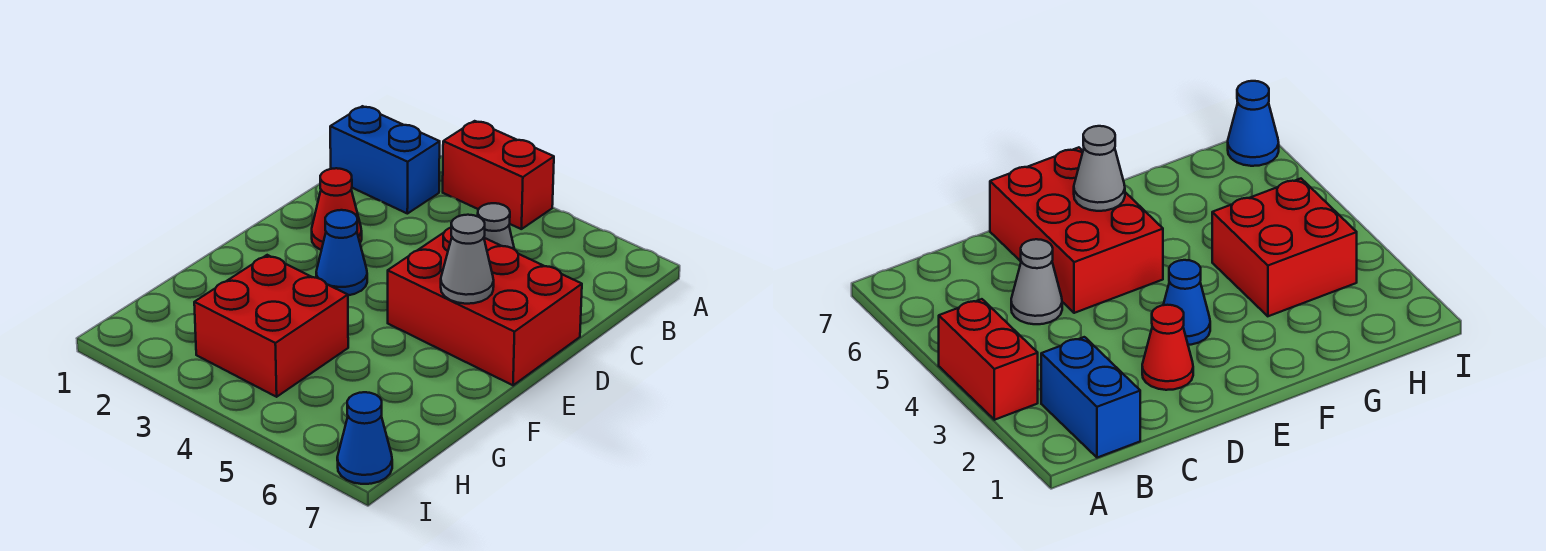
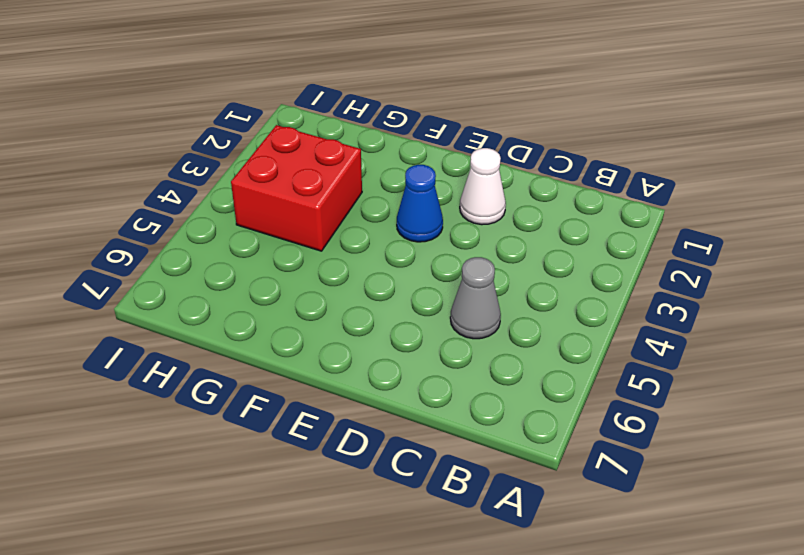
white 1x1 cone [460,148,506,225] -> red 1x1 cone [312,168,362,250]
none -> red 1x2 brick [443,121,554,229]
none -> blue 1x2 brick [330,106,440,214]

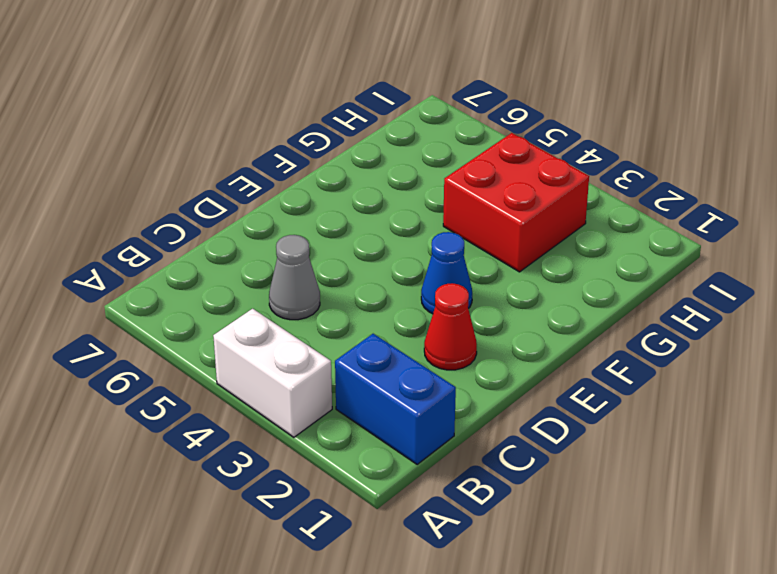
white 1x2 brick [213,309,332,437] -> red 1x2 brick [443,121,554,229]
none -> red 2x3 brick [388,228,582,385]
none -> blue 1x1 cone [337,392,392,484]

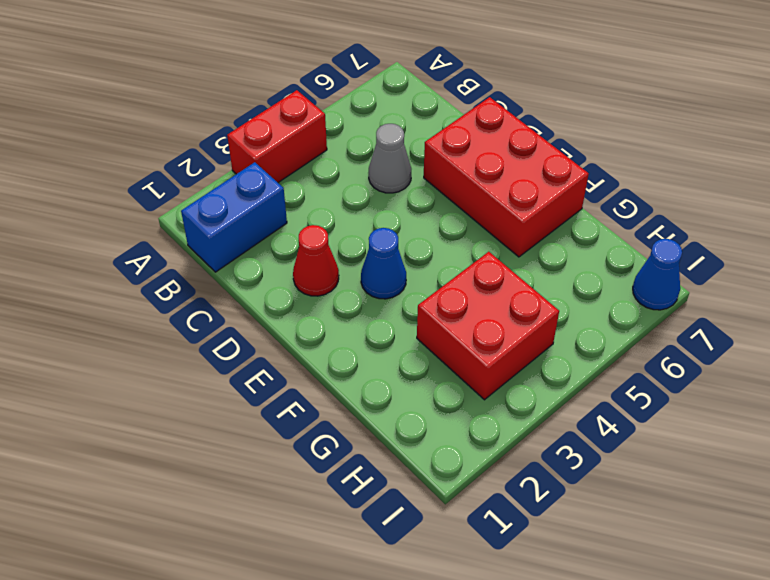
red 2x3 brick [424,97,589,257] -> red 2x3 brick turned to [388,228,582,385]
none -> grey 1x1 cone [441,215,494,304]

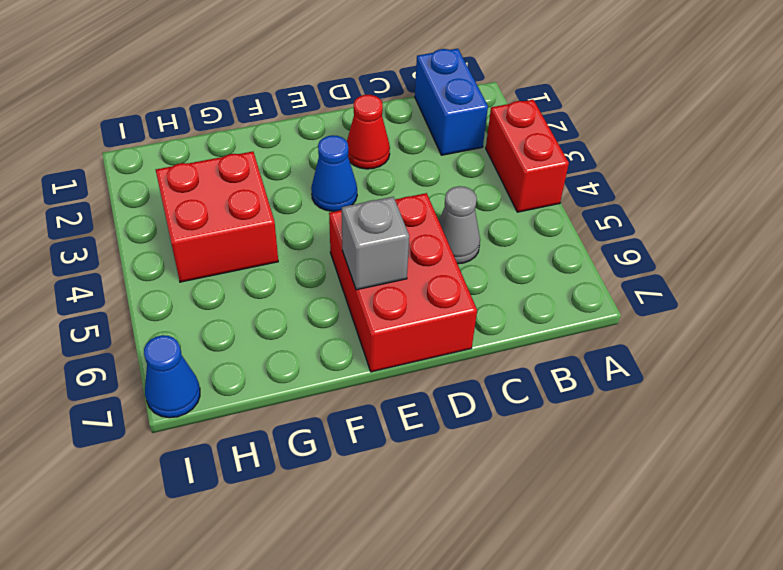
grey 1x1 brick [342,197,409,290] -> grey 1x1 cone [441,215,494,304]

